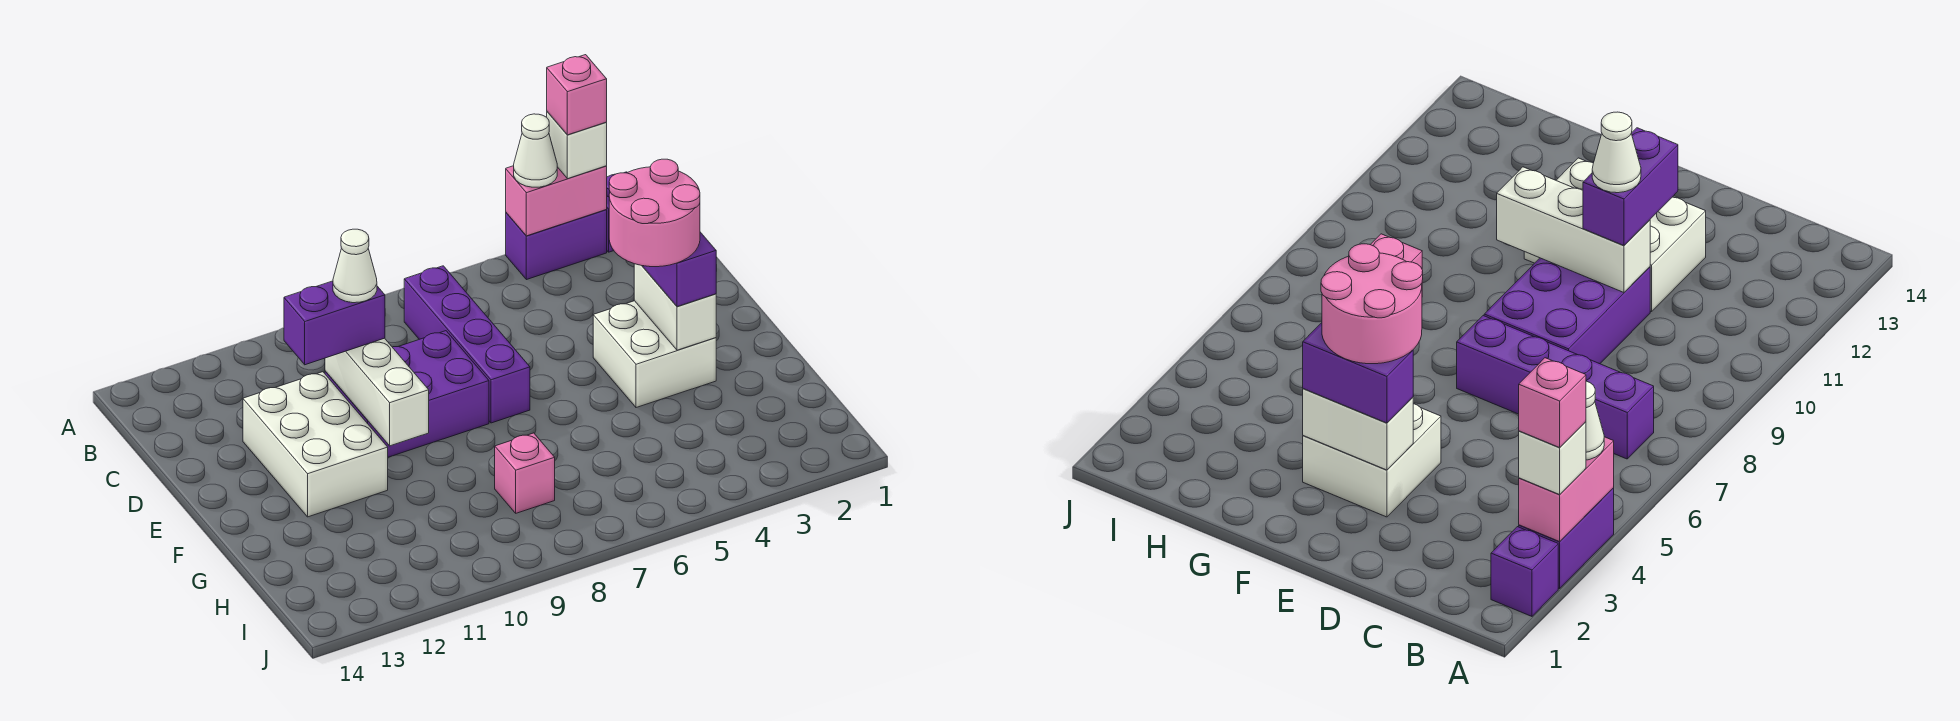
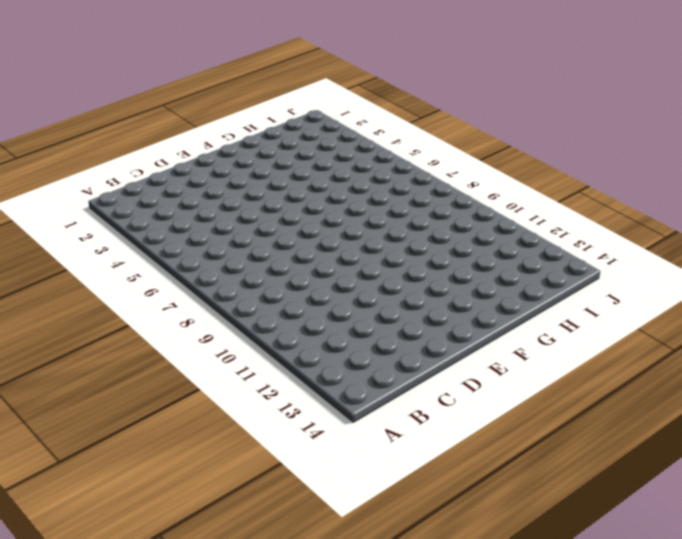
none -> purple 1x1 brick [1491,527,1558,616]
none -> purple 1x2 brick [506,210,607,280]
none -> purple 1x4 brick [404,266,530,423]

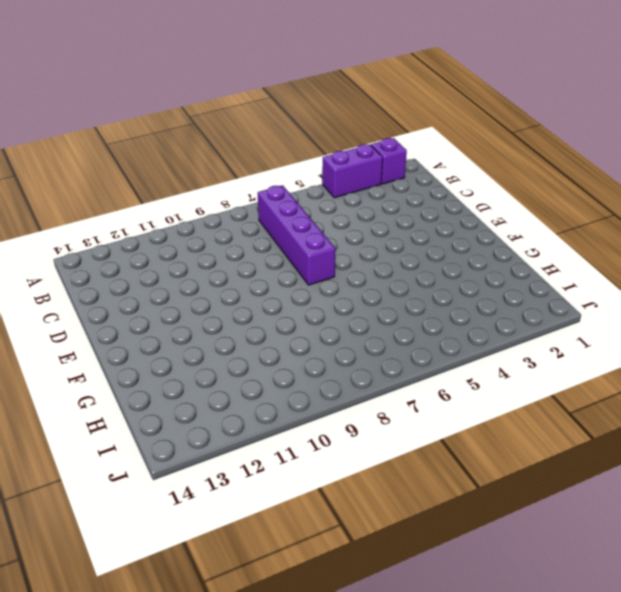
none -> purple 2x3 brick [325,331,489,457]
none -> white 2x3 brick [243,372,388,517]
none -> white 2x2 brick [593,301,716,408]

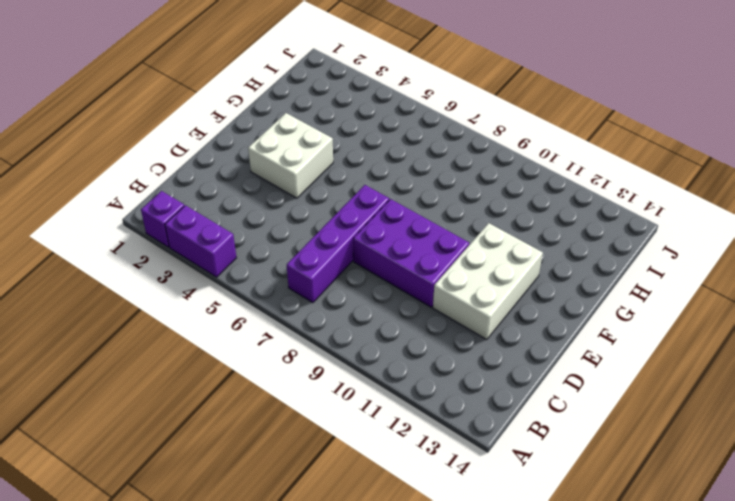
none -> pink 1x1 brick [495,433,555,513]
none -> pink 1x2 brick [506,166,607,236]
none -> white 1x3 brick [325,338,429,446]

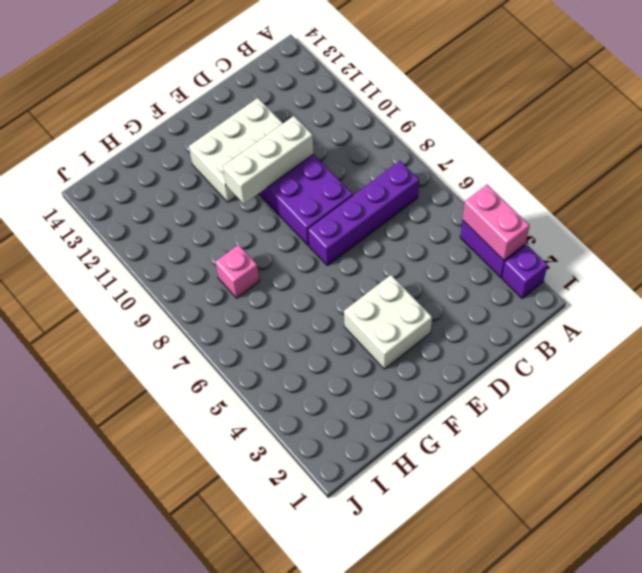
none -> white 1x2 brick [634,264,716,350]
none -> white 1x1 brick [547,112,607,179]
none -> white 1x1 cone [514,114,557,187]

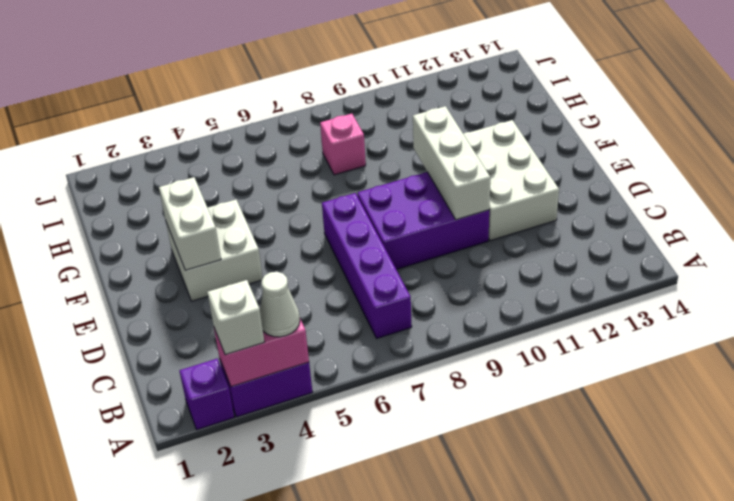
none -> purple 1x2 brick [284,281,385,365]
none -> purple 1x2 brick [643,232,716,307]
none -> pink 1x1 brick [547,55,607,135]

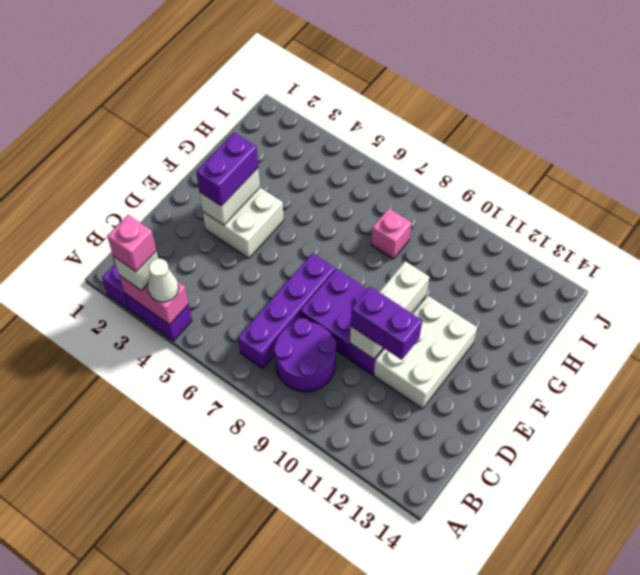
purple 2x2 round brick [274,318,336,392] -> none
none -> white 1x1 cone [333,229,377,303]
none -> pink 2x2 round brick [609,159,700,267]

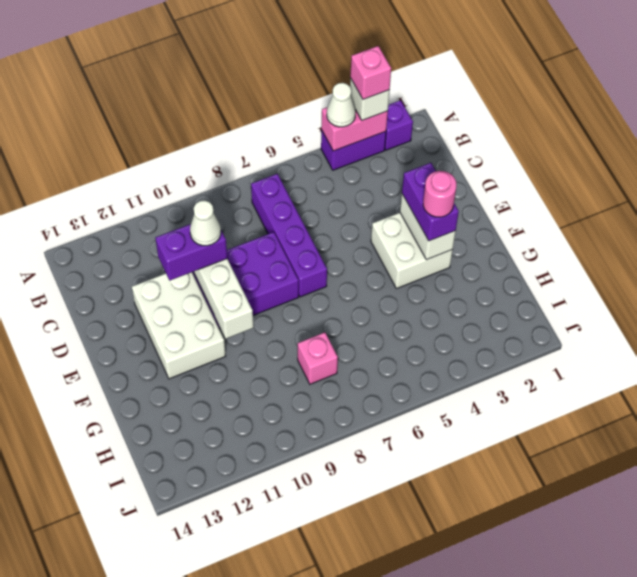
pink 1x1 round brick [423,171,456,217] -> pink 2x2 round brick [609,159,700,267]

